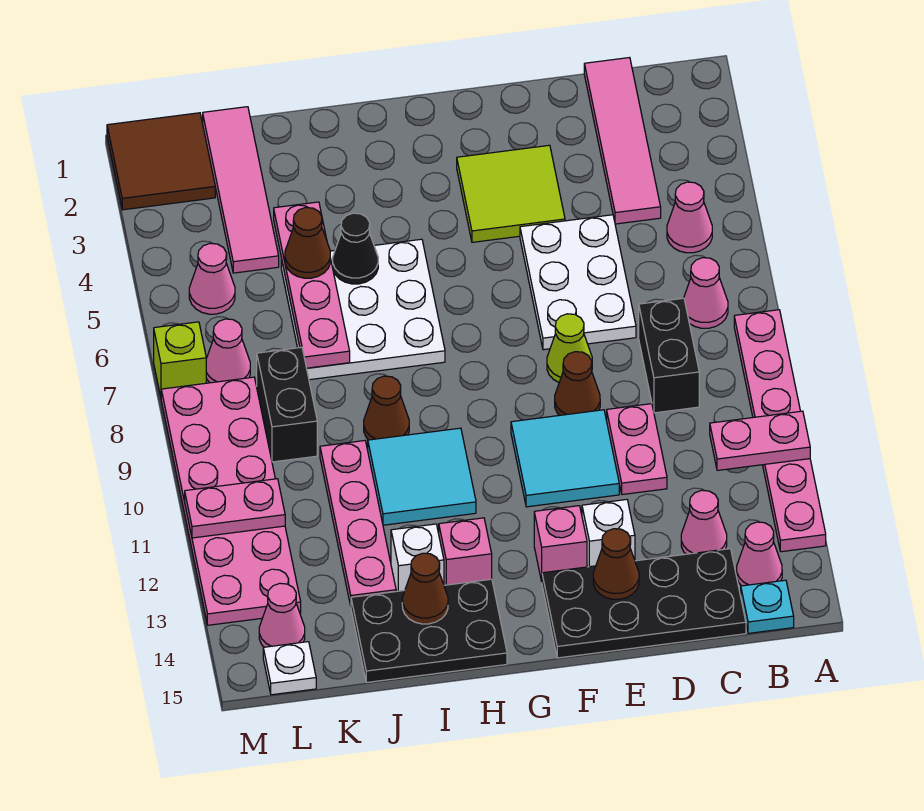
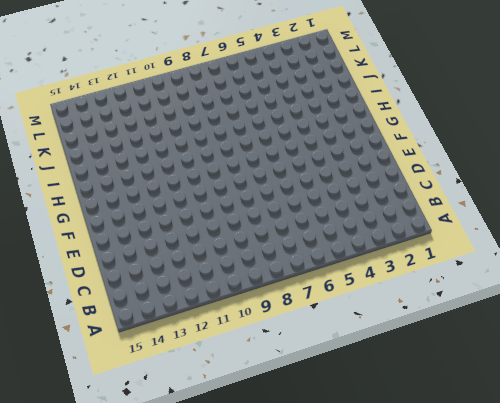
none -> pink 1x6 plate [734,310,826,552]
none -> pink 1x1 cone [667,182,712,253]
none -> pink 1x1 cone [684,258,728,328]
none -> pink 1x1 cone [737,522,782,586]

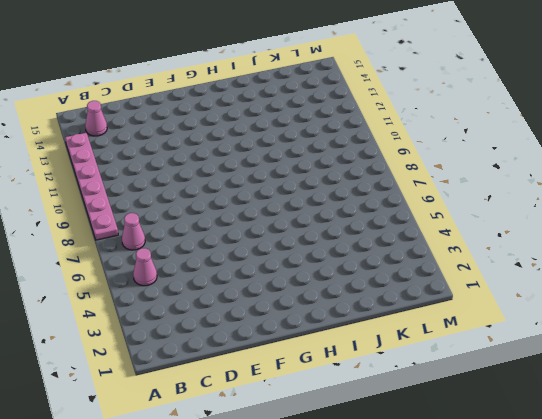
none -> cyan 1x1 plate [741,580,794,633]
none -> pink 1x4 tile [584,58,661,224]
none -> black 1x2 brick [639,298,699,413]
none -> pink 1x1 cone [681,490,727,554]

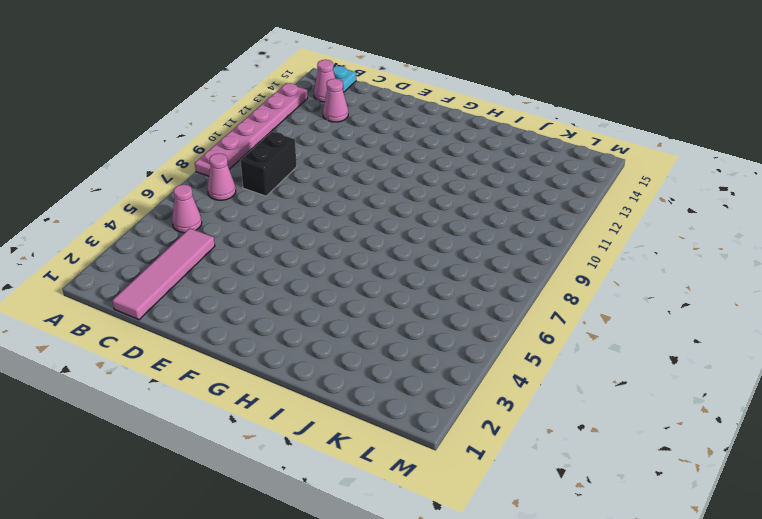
none -> black 2x4 plate [542,549,746,658]
none -> white 2x3 plate [520,215,636,350]
none -> pink 1x2 plate [607,404,667,495]
none -> lime 2x2 tile [457,145,565,242]

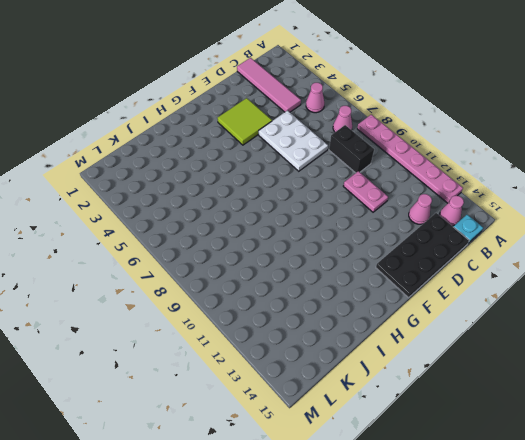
none -> lime 1x1 cone [547,314,592,382]
none -> brown 1x1 cone [555,352,600,415]
none -> cyan 2x2 tile [511,410,619,507]
none -> white 1x1 brick [582,500,635,567]

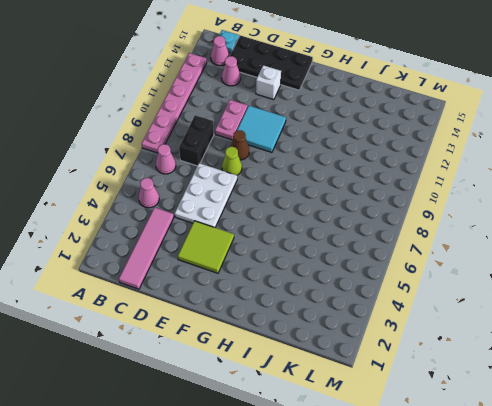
none -> pink 1x1 brick [534,506,587,581]
none -> white 3x3 plate [281,239,445,380]
none -> cyan 2x2 tile [368,428,476,525]
none -> pink 1x1 brick [439,518,492,585]

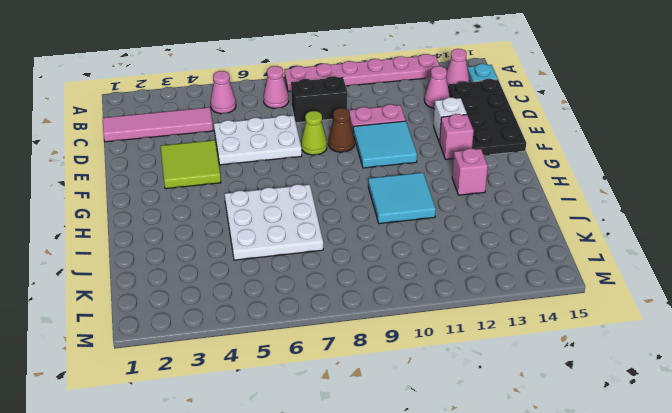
none -> black 2x3 plate [351,579,507,682]
none -> brown 1x1 cone [364,376,409,440]
none -> white 1x1 brick [391,524,444,591]
none -> pink 1x4 plate [320,441,396,606]

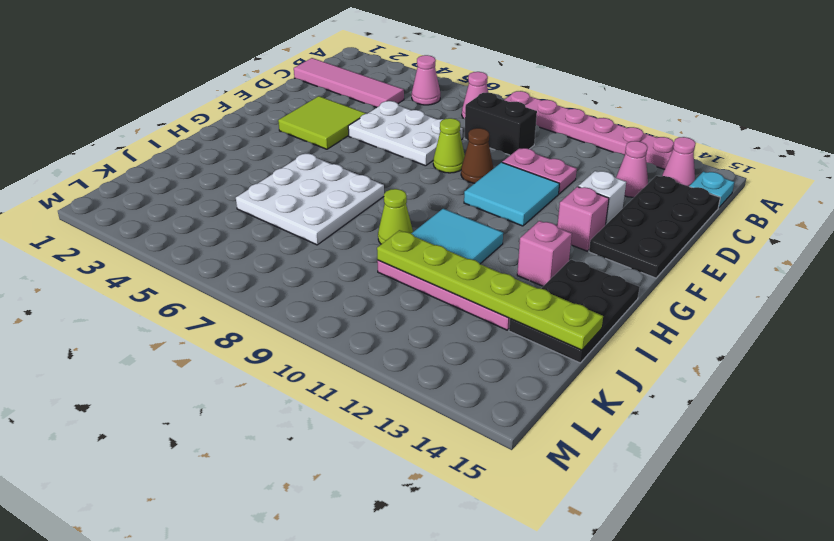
lime 1x1 cone [378,189,413,244] -> brown 1x1 cone [364,376,409,440]
lime 1x6 plate [377,230,603,350] -> none
none -> white 1x1 brick [391,524,444,591]
none -> pink 1x4 tile [203,107,279,273]
none -> black 1x2 brick [257,347,317,462]
none -> brown 2x2 tile [107,113,215,210]

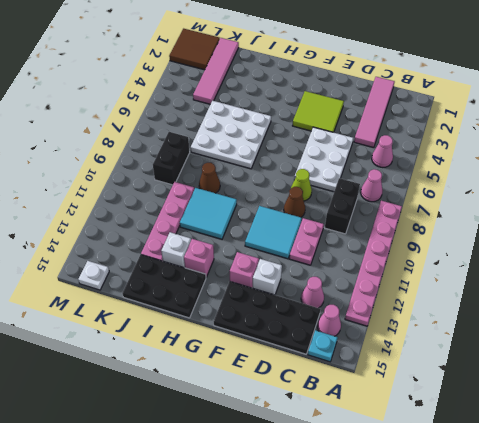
none -> pink 1x1 cone [189,243,235,314]
none -> pink 1x1 cone [206,319,250,383]
none -> pink 2x6 plate [161,377,301,625]
none -> pink 1x1 cone [259,583,305,647]

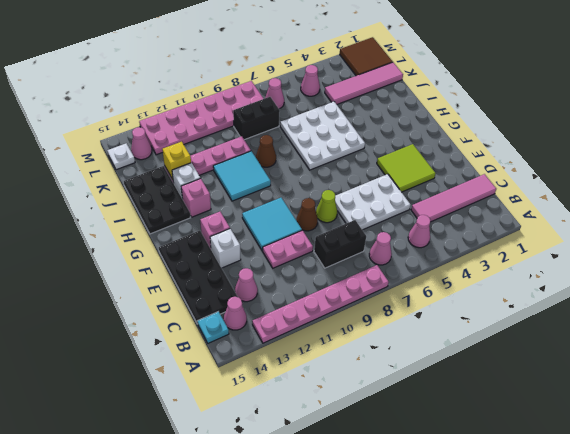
yellow 1x1 brick [162,142,191,179] -> none
none -> lime 1x1 brick [154,322,206,397]
none -> pink 1x2 plate [710,411,810,470]
none -> brown 1x1 cone [593,529,639,599]
none -> black 1x1 cone [333,213,378,284]

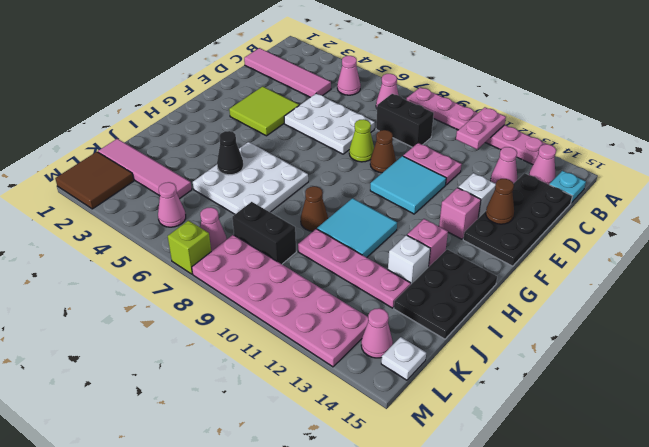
none -> brown 1x1 cone [402,553,448,624]
none -> pink 1x4 plate [274,202,350,368]
none -> pink 1x2 plate [185,479,285,538]
none -> brown 1x1 cone [285,208,330,278]

